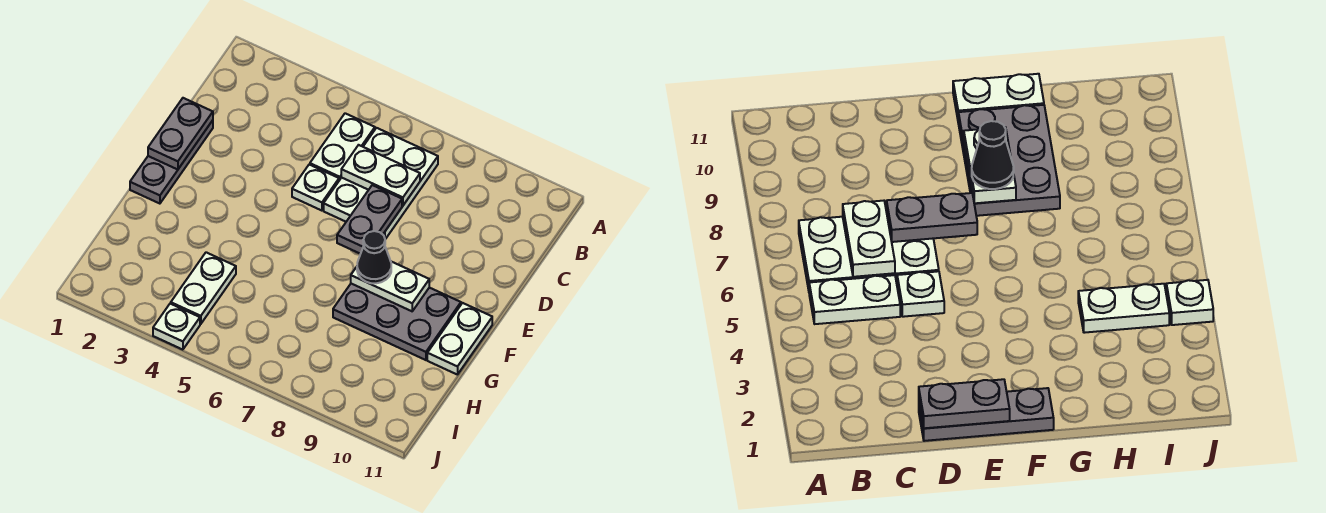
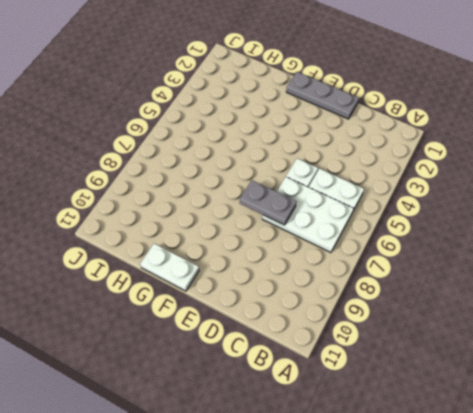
none -> grey 2x3 plate [333,284,461,360]
none -> white 1x2 plate [171,252,236,324]
none -> white 1x1 plate [153,303,200,350]

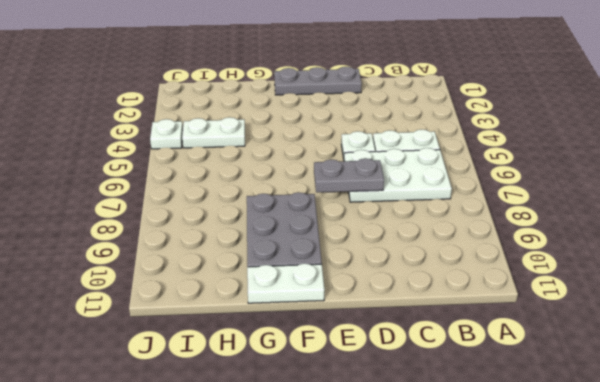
none -> white 1x2 plate [341,145,420,206]
none -> grey 1x2 plate [148,98,213,170]
none -> white 1x2 plate [351,262,429,311]

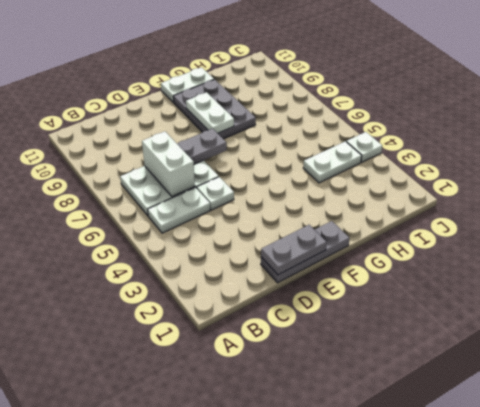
white 1x2 brick [142,131,195,197] -> white 1x2 plate [341,145,420,206]
none -> black 1x1 cone [357,231,391,283]

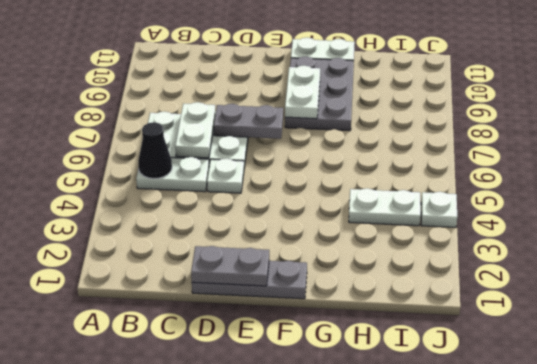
black 1x1 cone [138,122,172,179] -> black 1x1 cone moved to [357,231,391,283]

